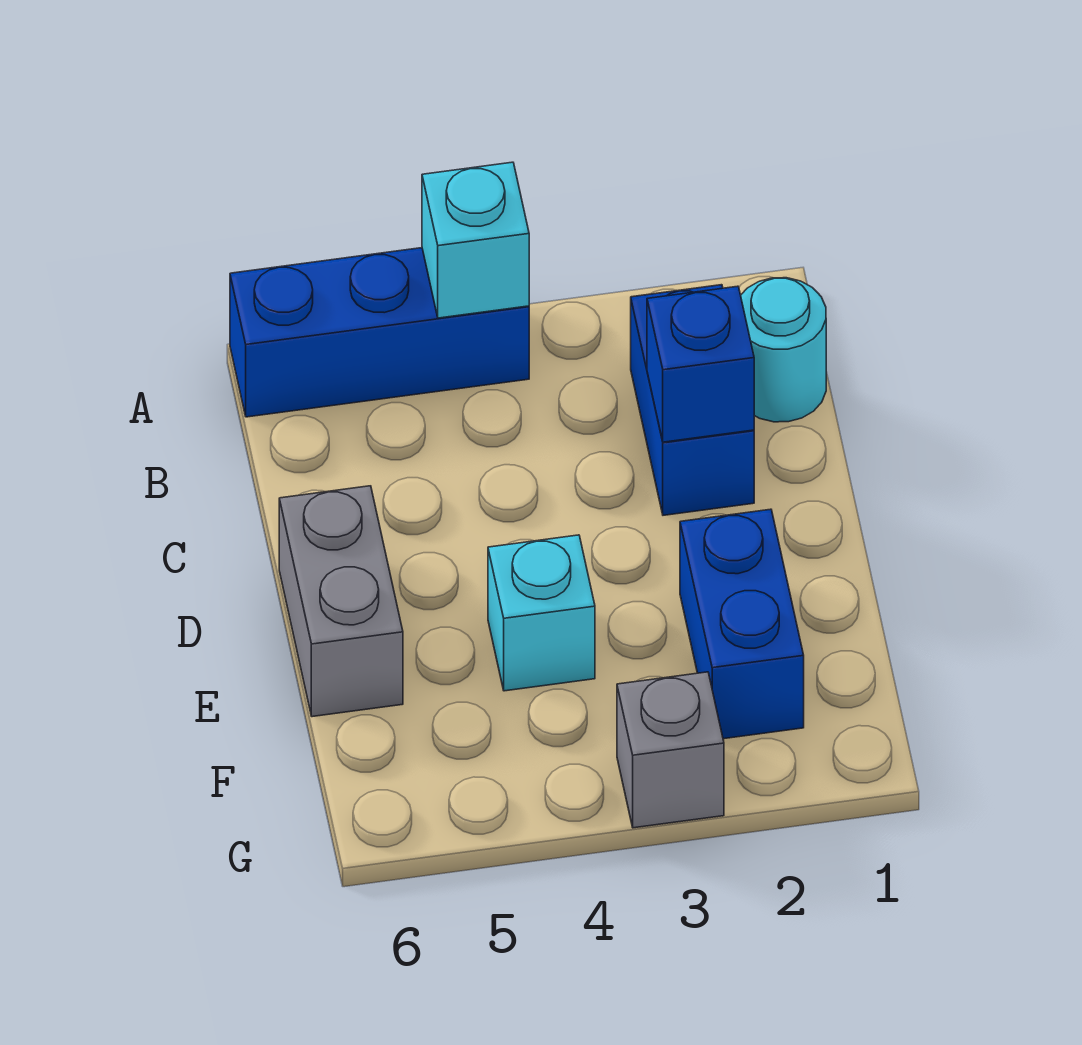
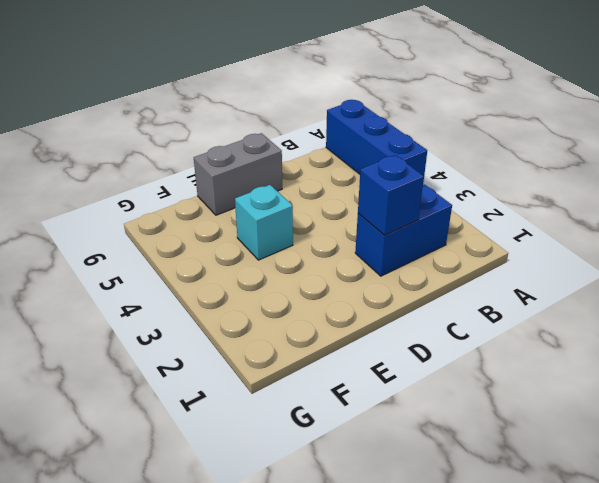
none -> cyan 1x1 round brick [741,278,826,422]
none -> blue 1x2 brick [680,509,804,739]

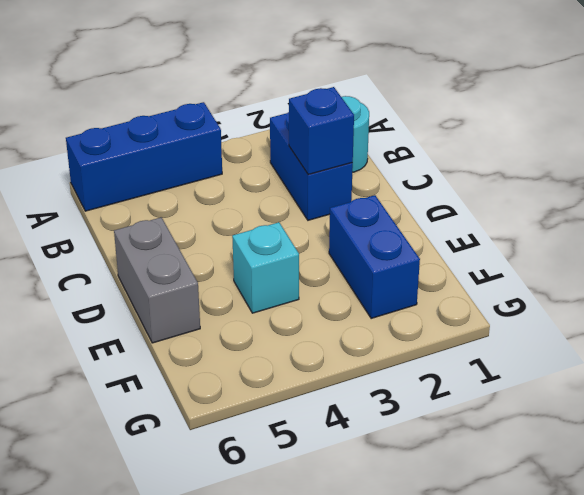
none -> grey 1x1 brick [617,672,724,828]
none -> cyan 1x1 brick [422,162,529,318]

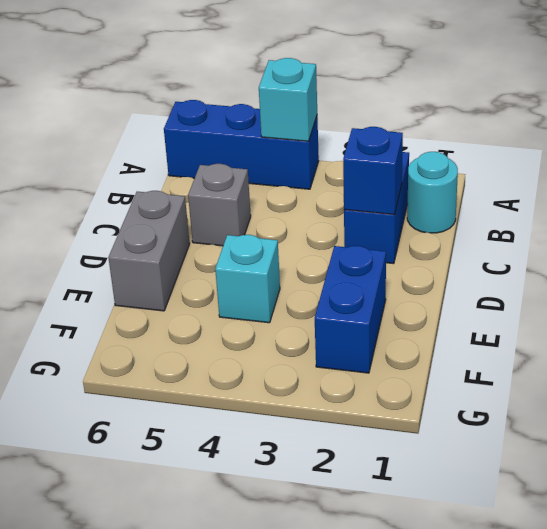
grey 1x1 brick [188,164,251,246] -> grey 1x1 brick moved to [617,672,724,828]

